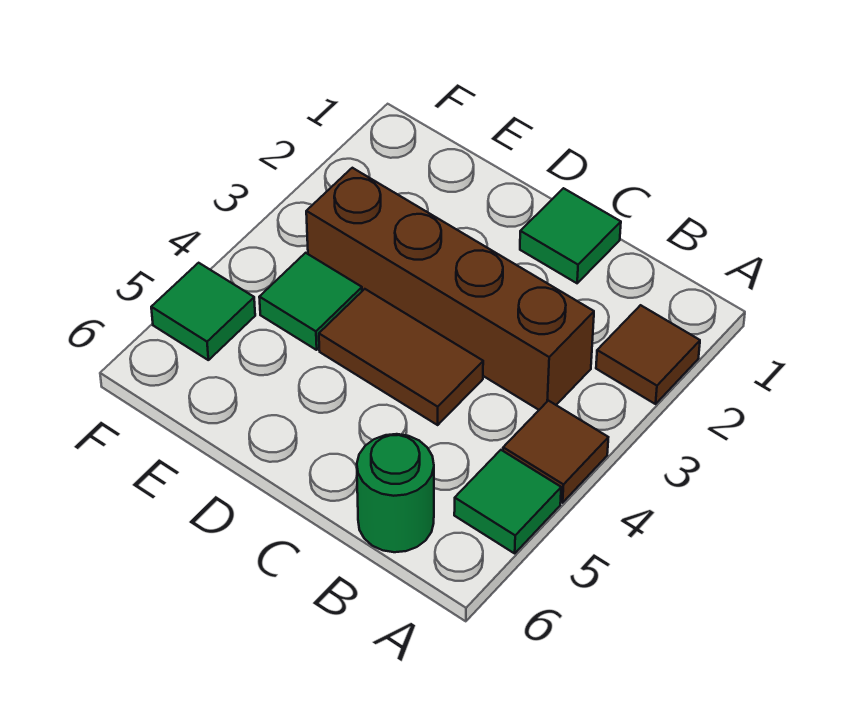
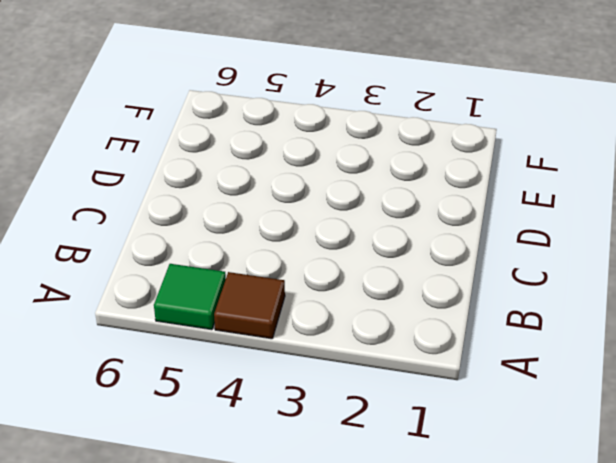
none -> brown 1x1 tile [596,305,700,404]
none -> brown 1x4 brick [306,168,594,410]

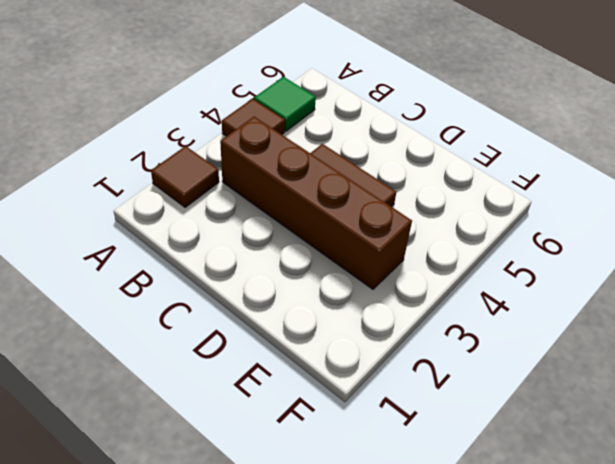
none -> green 1x1 round brick [357,434,434,552]
none -> green 1x1 tile [520,188,621,283]

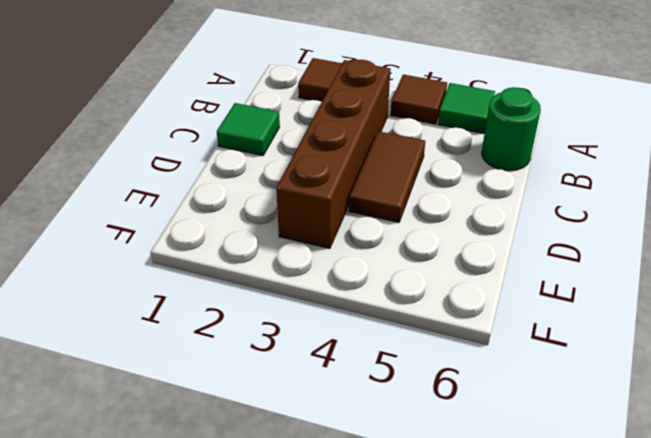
none -> green 1x1 tile [259,253,362,350]
none -> green 1x1 tile [151,263,255,360]

